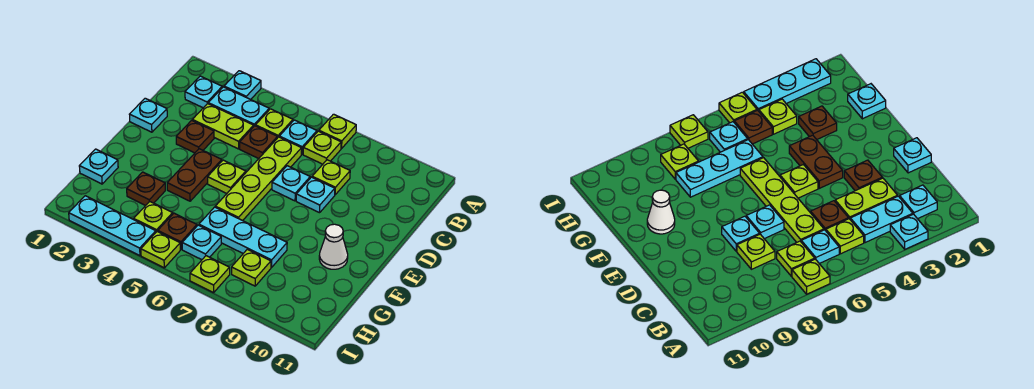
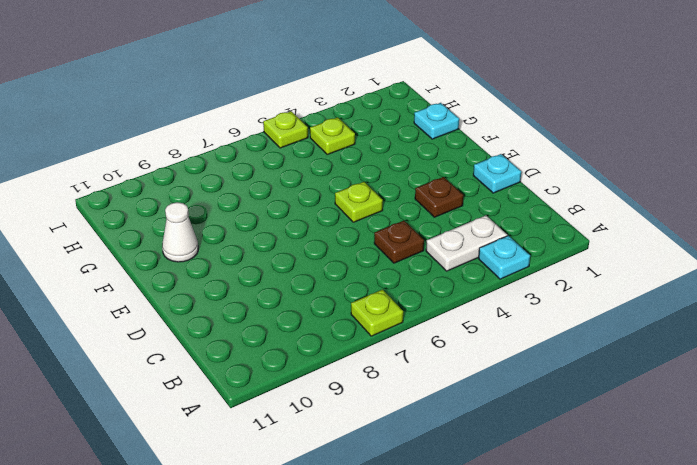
white 1x2 plate [426,216,507,271] -> cyan 1x2 plate [208,87,269,126]
none -> cyan 1x1 plate [185,76,222,108]
none -> lime 1x1 plate [256,109,293,138]
none -> cyan 1x1 plate [279,120,317,154]

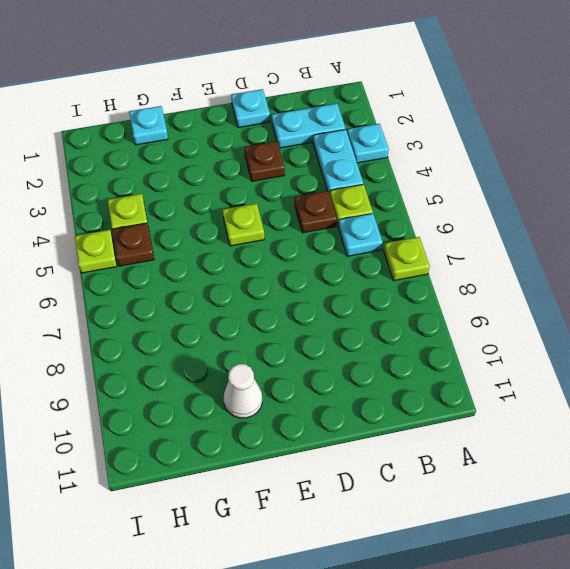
cyan 1x2 plate [272,103,346,148] -> cyan 1x1 plate [185,76,222,108]
none -> lime 1x1 plate [303,131,341,164]
none -> lime 1x2 plate [192,104,254,149]
none -> lime 1x4 plate [215,137,302,221]

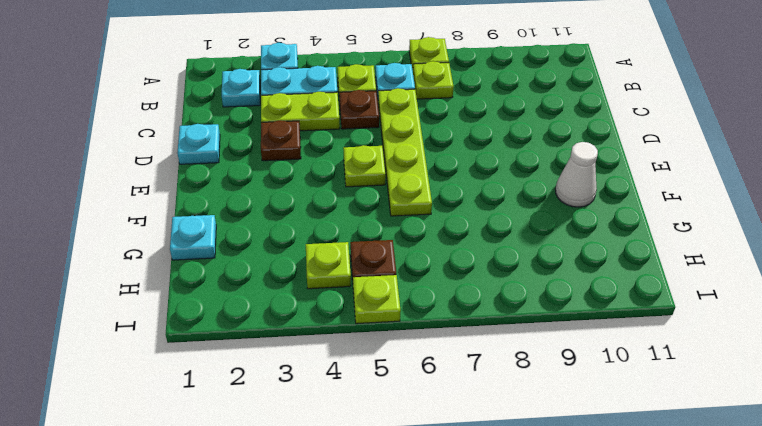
none -> lime 1x1 plate [312,160,350,195]
none -> cyan 1x1 plate [272,166,310,201]
none -> cyan 1x1 plate [296,177,335,213]

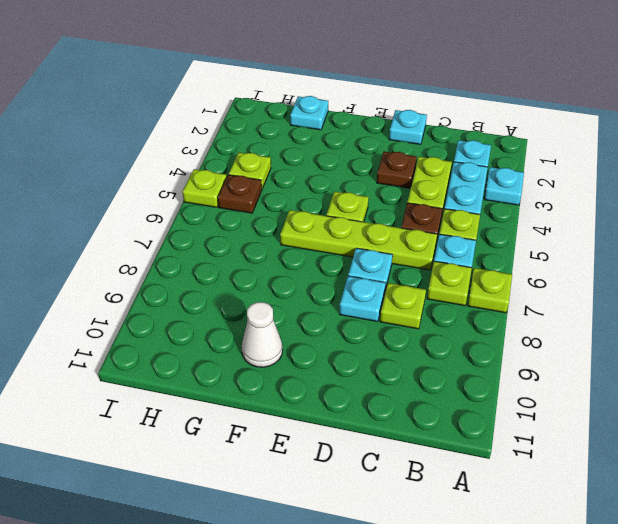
none -> brown 1x2 plate [167,149,222,201]
none -> brown 1x1 plate [127,172,165,206]
none -> cyan 1x3 plate [199,207,287,267]

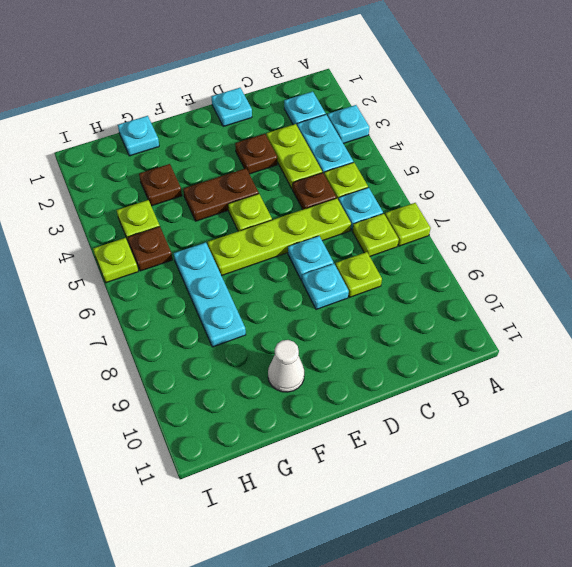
none -> cyan 1x1 plate [182,225,221,260]
none -> lime 1x1 plate [232,249,271,286]
none -> cyan 1x3 plate [69,196,156,256]

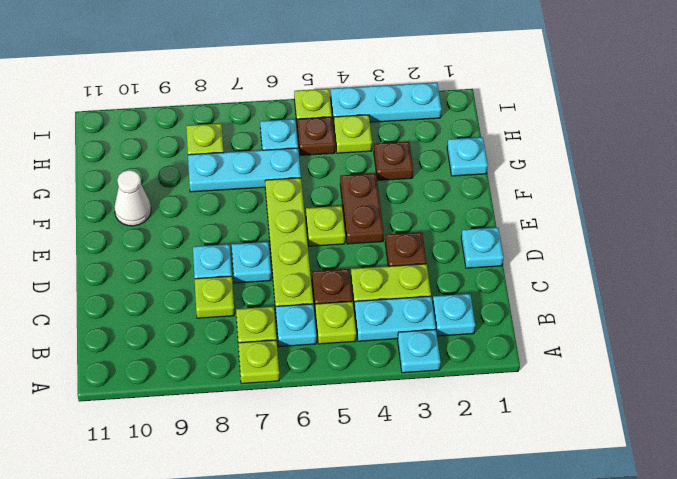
none -> lime 1x1 plate [190,256,230,293]

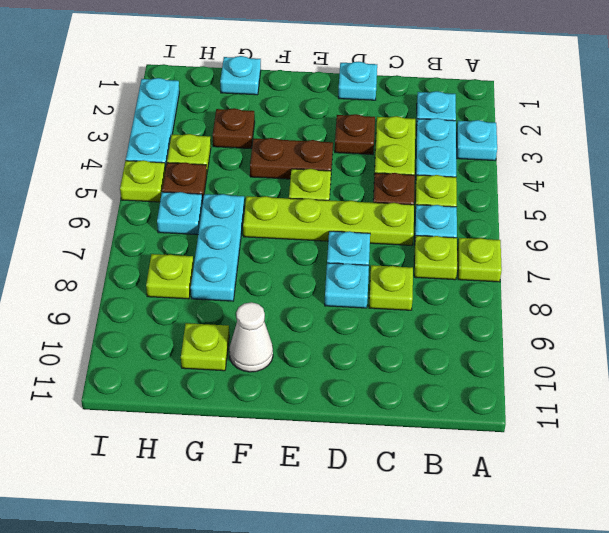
lime 1x1 plate [181,323,229,371] -> lime 1x1 plate moved to [190,256,230,293]

